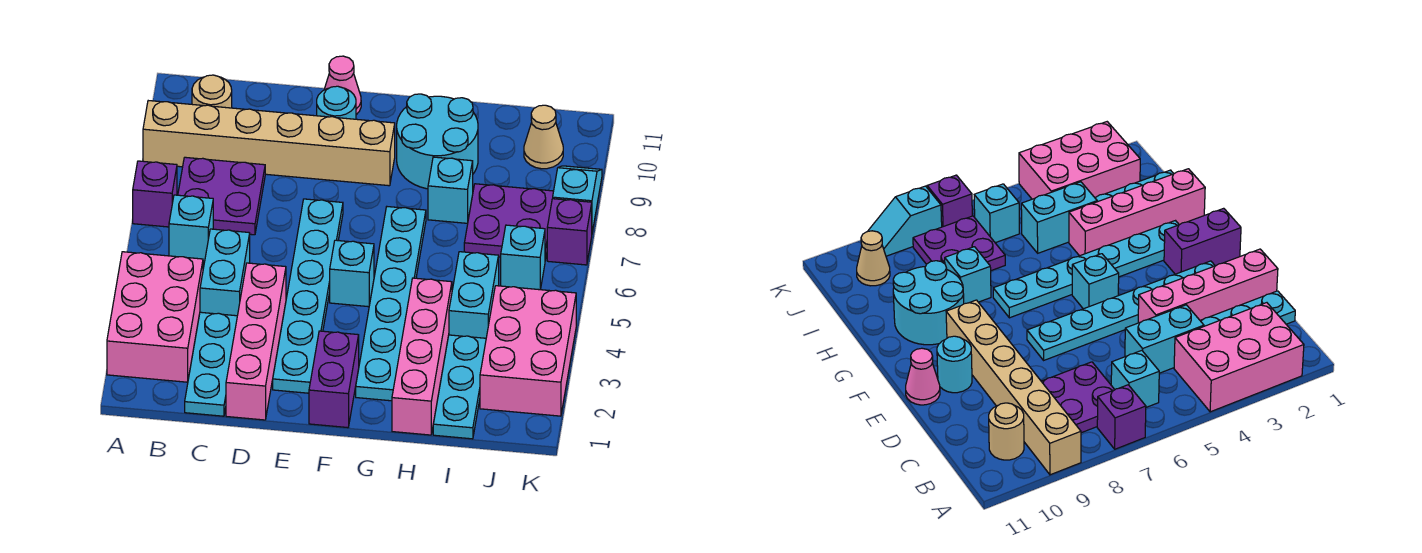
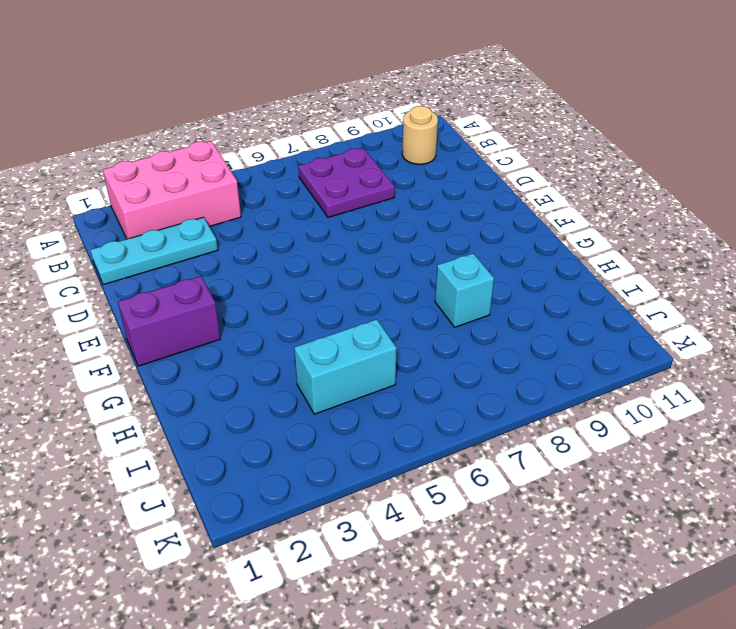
none -> purple 1x1 brick [133,161,177,227]
none -> tan 1x6 brick [143,101,395,186]
none -> cyan 1x1 brick [169,195,213,261]

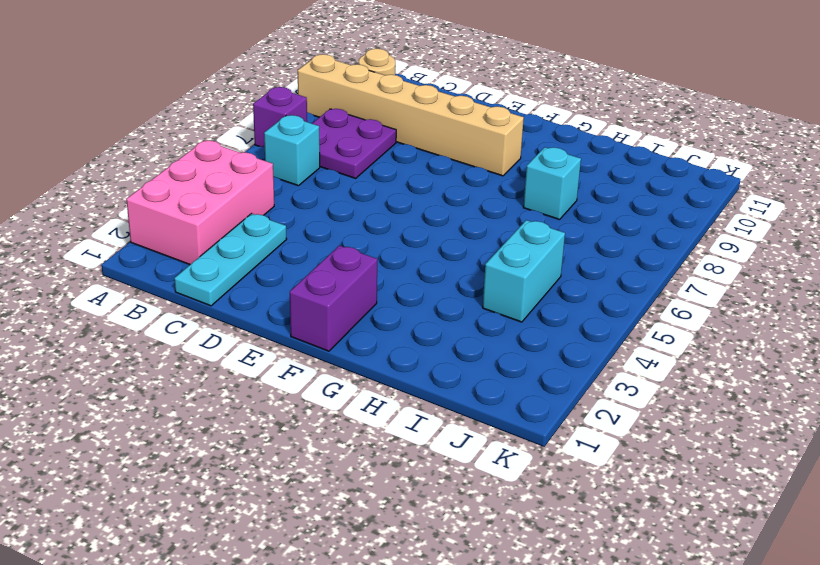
none -> cyan 1x2 brick [200,229,250,316]
none -> pink 1x4 brick [226,263,286,420]
none -> cyan 1x6 plate [273,199,343,393]

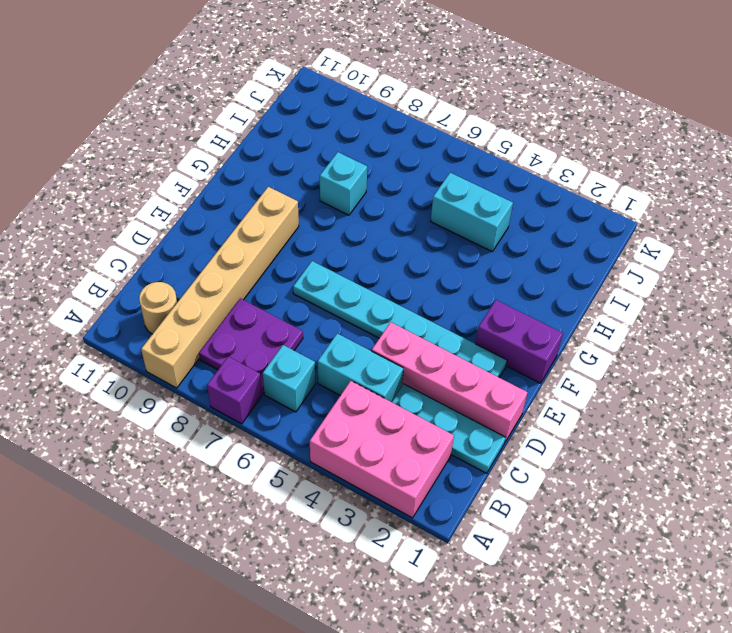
none -> cyan 1x1 round brick [317,86,356,119]
none -> pink 1x1 cone [324,56,361,115]
none -> cyan 1x1 brick [330,240,374,307]

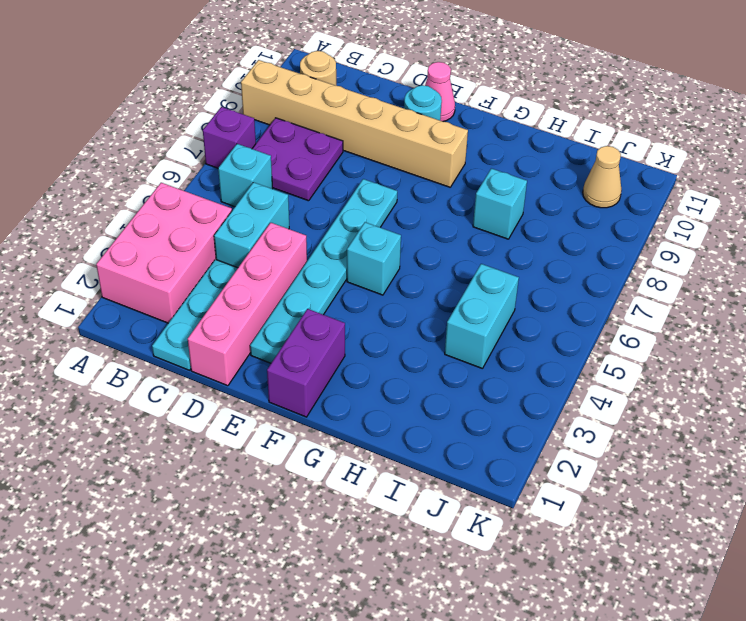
none -> cyan 1x6 plate [356,207,426,401]
none -> cyan 2x2 round brick [397,94,478,189]
none -> pink 1x4 brick [392,278,452,435]

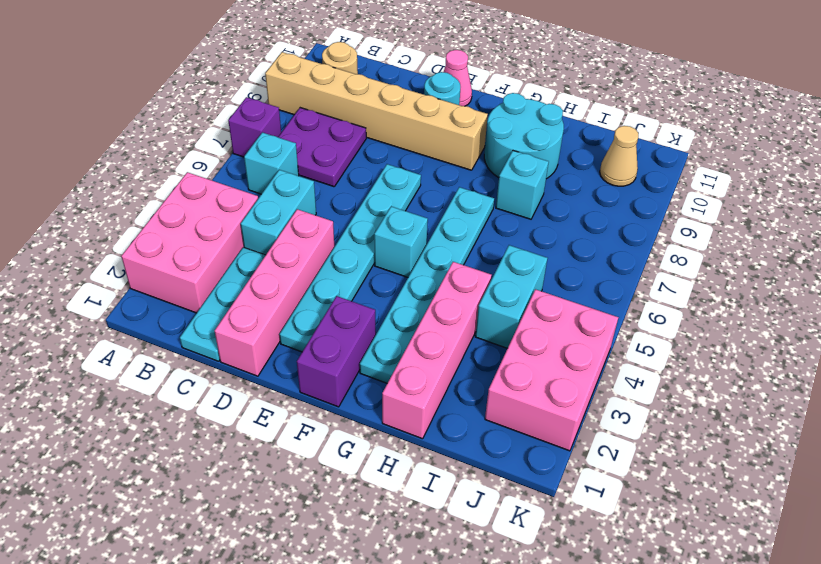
none -> cyan 1x3 plate [433,335,486,439]
none -> purple 2x2 plate [464,184,554,260]
none -> cyan 1x1 brick [501,225,545,290]

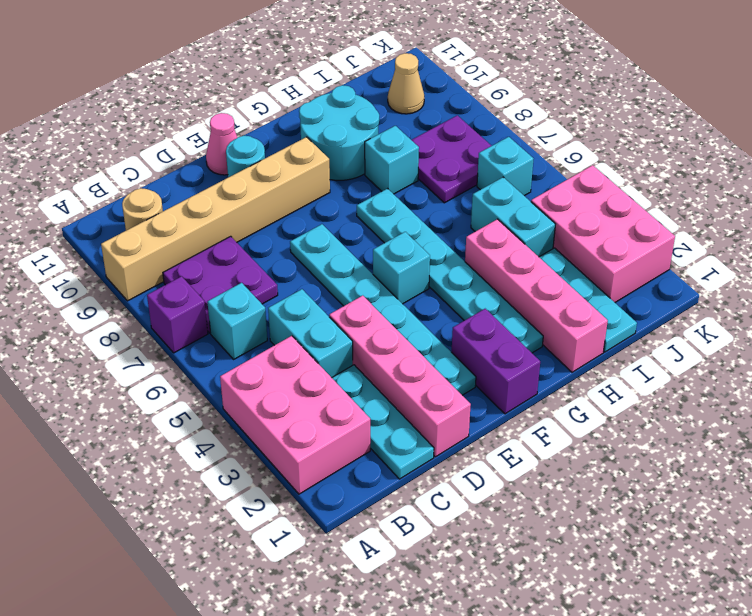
none -> purple 1x1 brick [547,199,592,265]
none -> cyan 1x2 slope [553,166,602,232]

